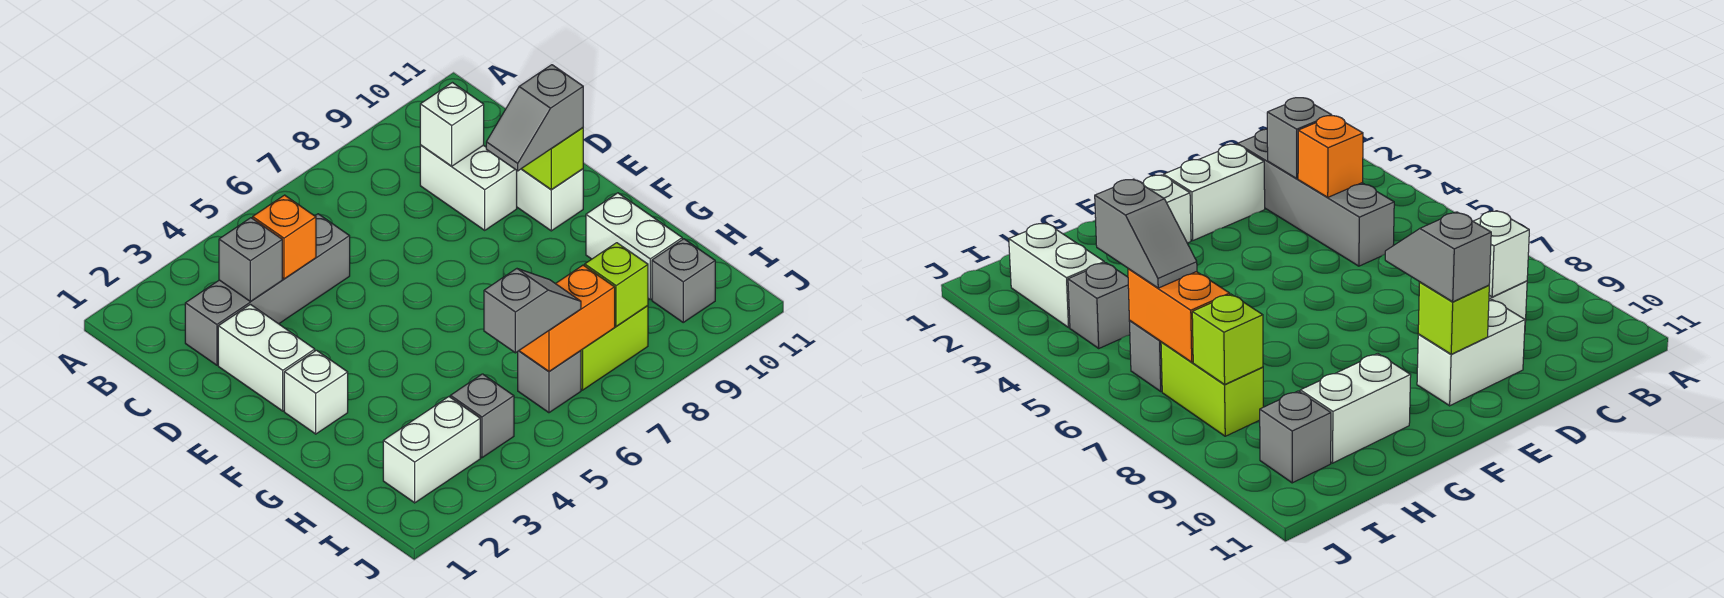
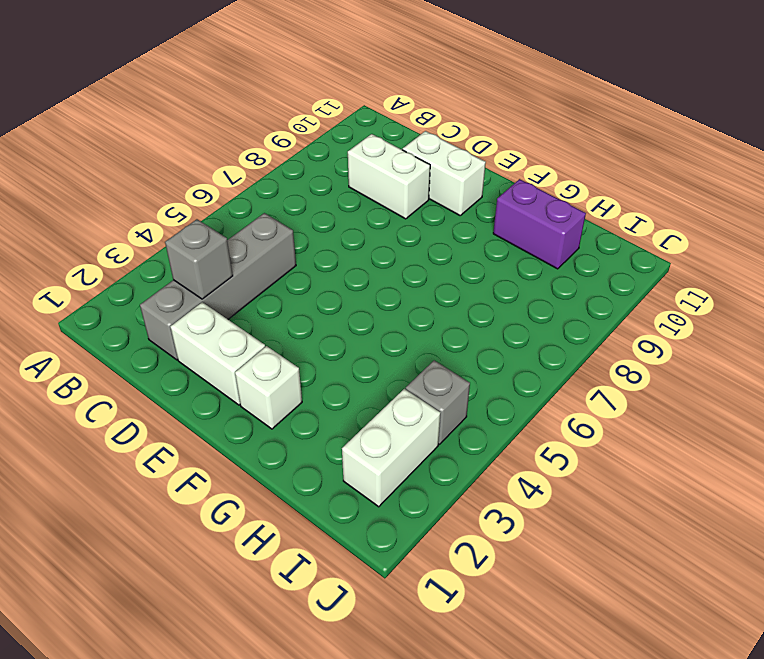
purple 1x2 brick [493,179,586,269] -> white 1x2 brick [586,193,682,299]
none -> grey 1x1 brick [518,351,581,413]
none -> lime 1x2 brick [581,306,648,390]
none -> grey 1x1 brick [652,239,715,322]

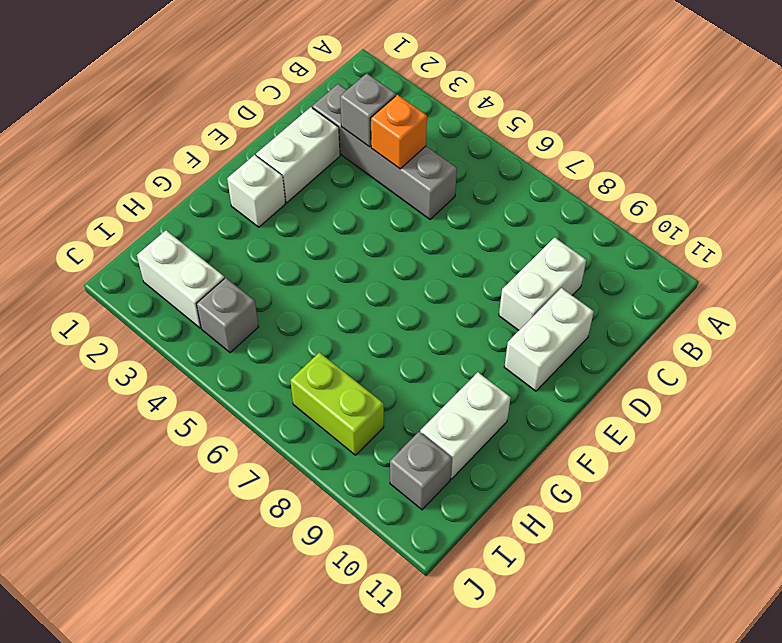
none -> grey 1x1 brick [518,351,581,413]
none -> white 1x1 brick [420,83,484,166]
none -> lime 1x1 brick [522,128,583,189]

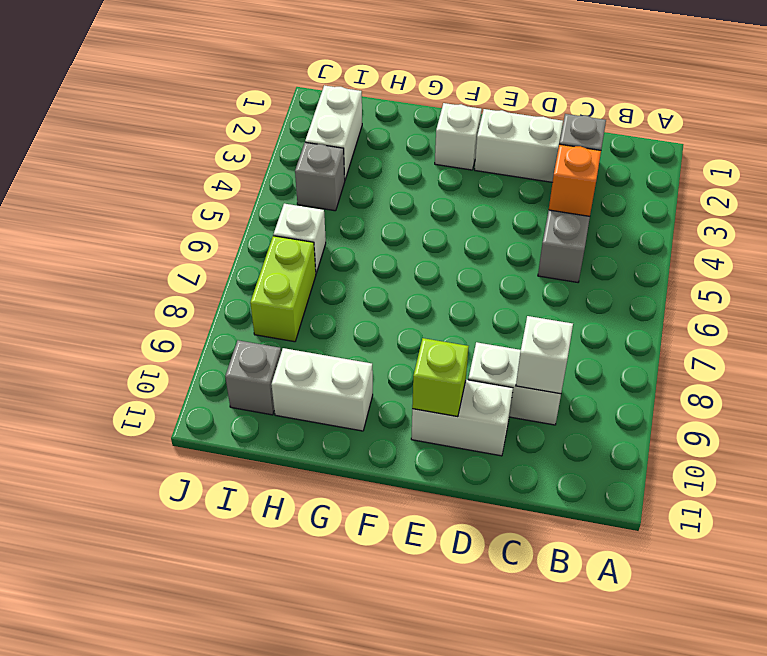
white 1x1 brick [273,204,326,273] -> grey 1x1 brick [518,351,581,413]
none -> orange 1x2 brick [519,265,615,371]
none -> lime 1x1 brick [585,243,648,326]
none -> grey 1x2 slope [486,65,583,171]

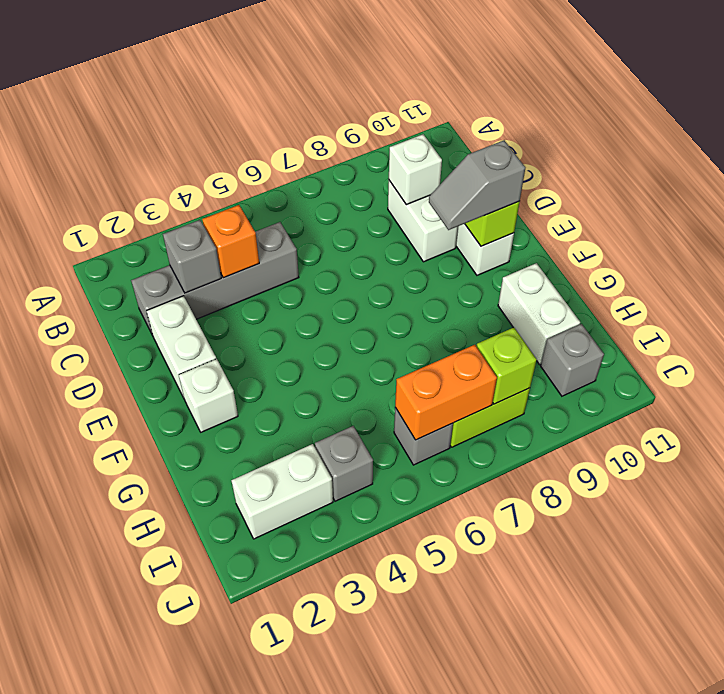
none -> grey 1x2 slope [484,269,581,353]

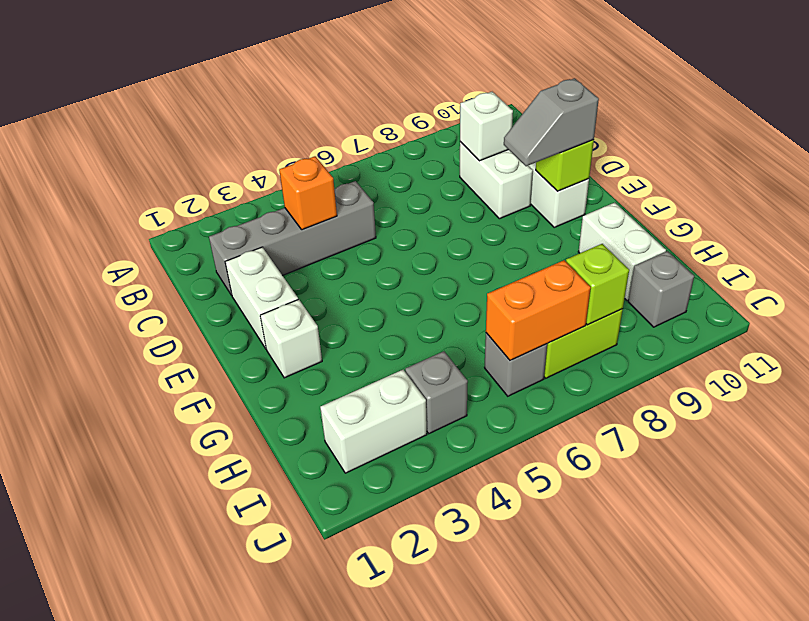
none -> grey 1x1 brick [219,218,282,302]
none -> grey 1x2 slope [484,269,581,353]

